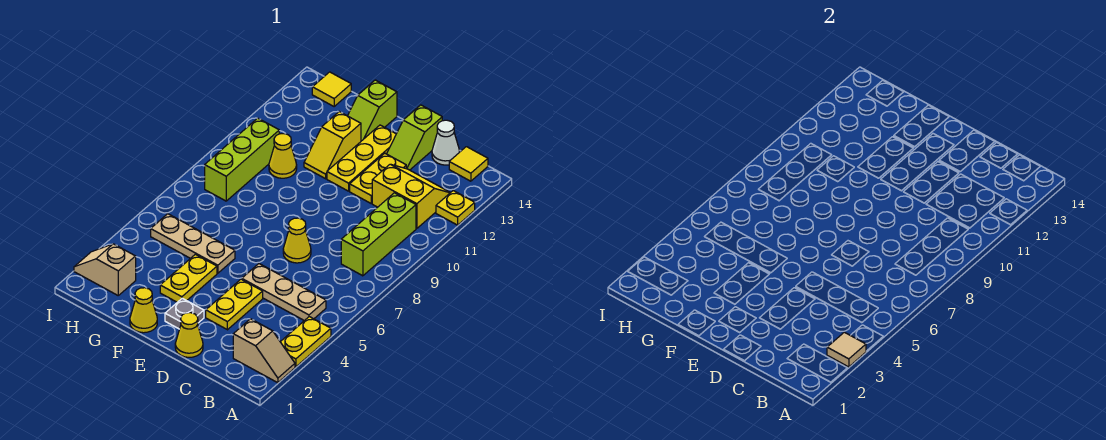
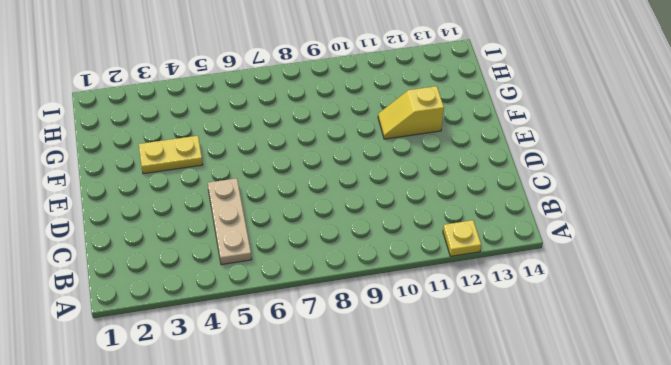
none -> tan 1x2 slope [233,319,295,383]
none -> yellow 1x2 plate [281,317,331,367]
none -> lime 1x3 brick [341,193,416,276]

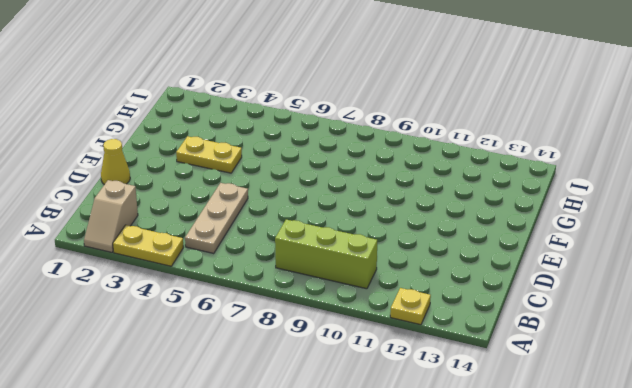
none -> yellow 2x2 slope [372,164,450,228]
none -> yellow 1x1 tile [449,147,488,181]
none -> white 1x1 cone [432,120,460,165]

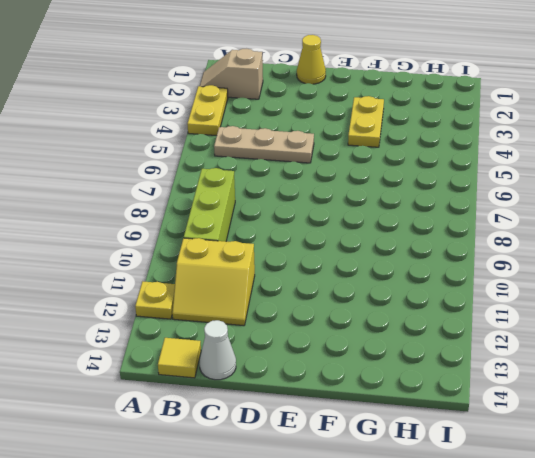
none -> yellow 1x2 plate [206,279,263,330]
none -> yellow 1x1 cone [283,218,311,263]
none -> yellow 1x2 plate [350,153,406,203]

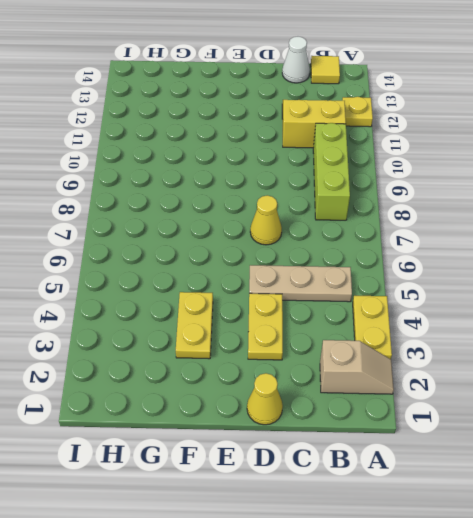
none -> yellow 1x2 plate [350,153,406,203]
none -> lime 1x2 slope [387,105,442,170]
none -> grey 1x1 plate [165,298,204,329]

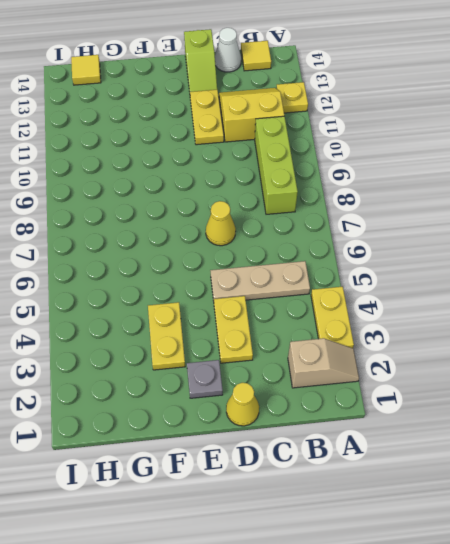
none -> yellow 1x3 plate [327,125,396,191]
none -> yellow 1x1 cone [130,288,157,333]
none -> tan 1x3 plate [151,214,235,273]

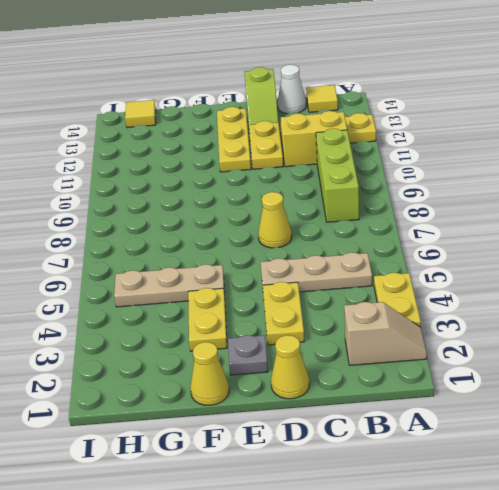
none -> yellow 1x2 slope [304,112,361,179]
none -> lime 1x2 slope [348,80,397,141]
none -> yellow 1x1 cone [269,134,297,178]

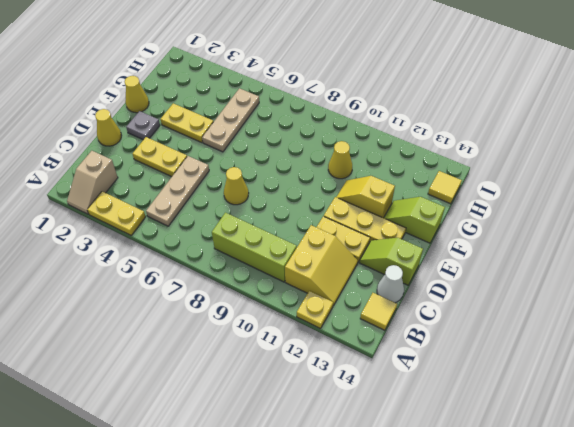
none -> tan 1x2 slope [74,244,136,295]
none -> lime 1x3 brick [205,118,279,201]
none -> tan 1x1 tile [827,332,866,367]

